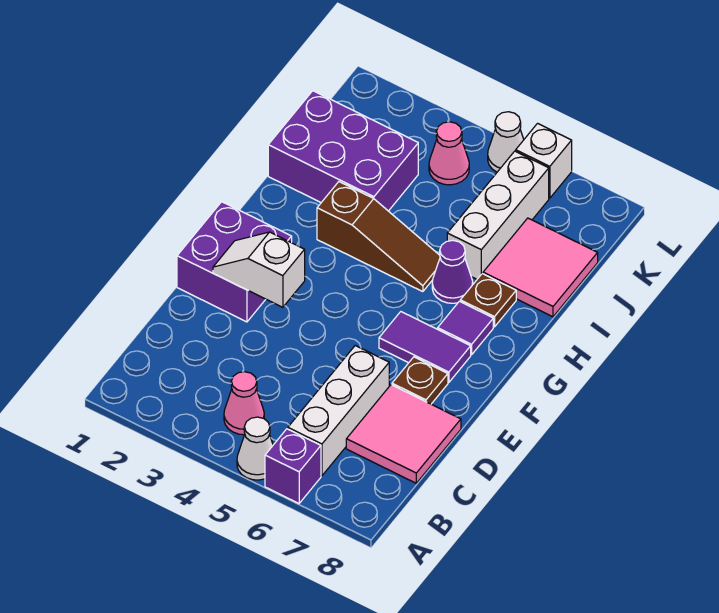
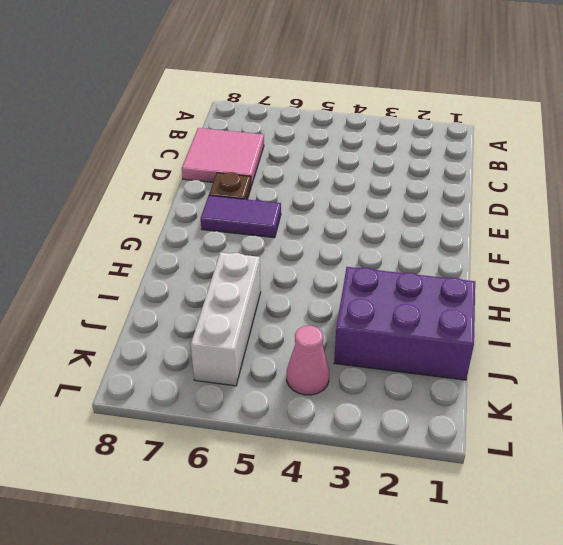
none -> white 1x1 cone [237,417,273,480]
none -> purple 1x1 brick [265,429,321,503]
none -> pink 1x1 cone [224,372,264,435]

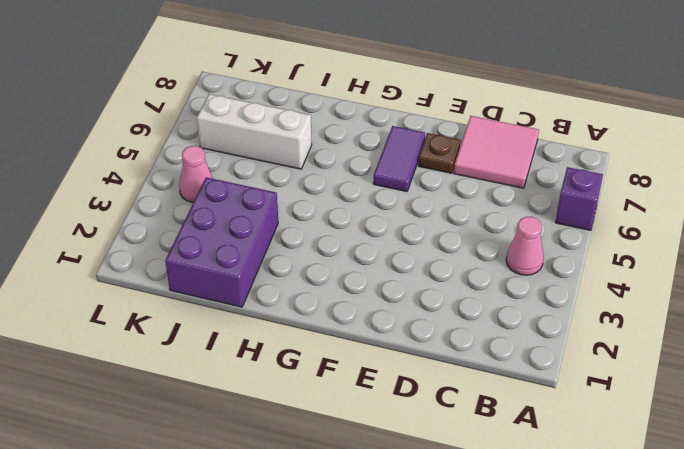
none -> white 1x1 cone [237,417,273,480]
none -> white 1x3 brick [288,346,389,476]
none -> purple 2x2 brick [177,202,292,322]

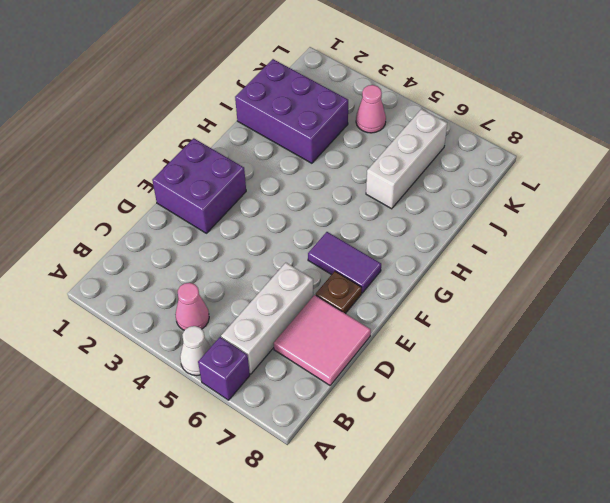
none -> purple 1x1 tile [438,301,493,355]
none -> brown 1x3 slope [317,182,440,292]
none -> purple 1x1 cone [432,240,473,303]

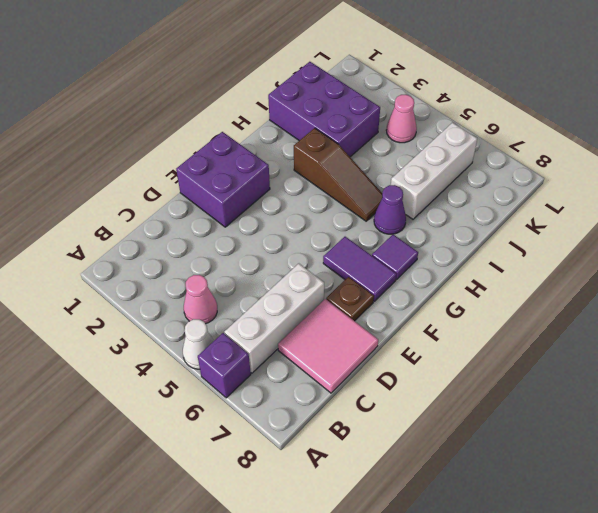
none -> brown 1x1 plate [460,274,516,327]
none -> pink 2x2 tile [483,218,598,317]
none -> white 1x1 cone [488,112,524,172]

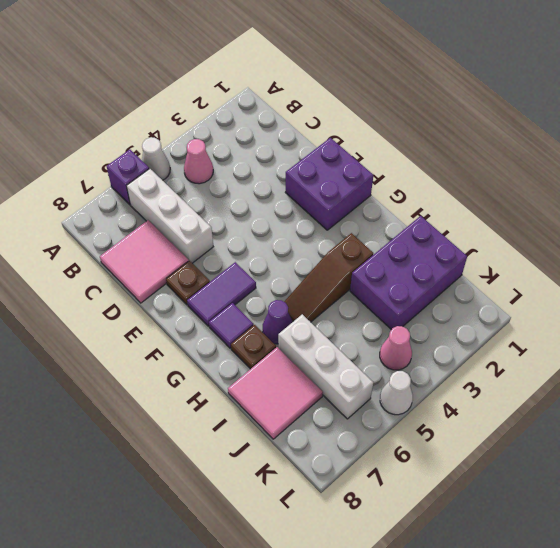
none -> white 1x1 brick [516,123,572,198]
none -> white 1x2 slope [213,232,305,307]

